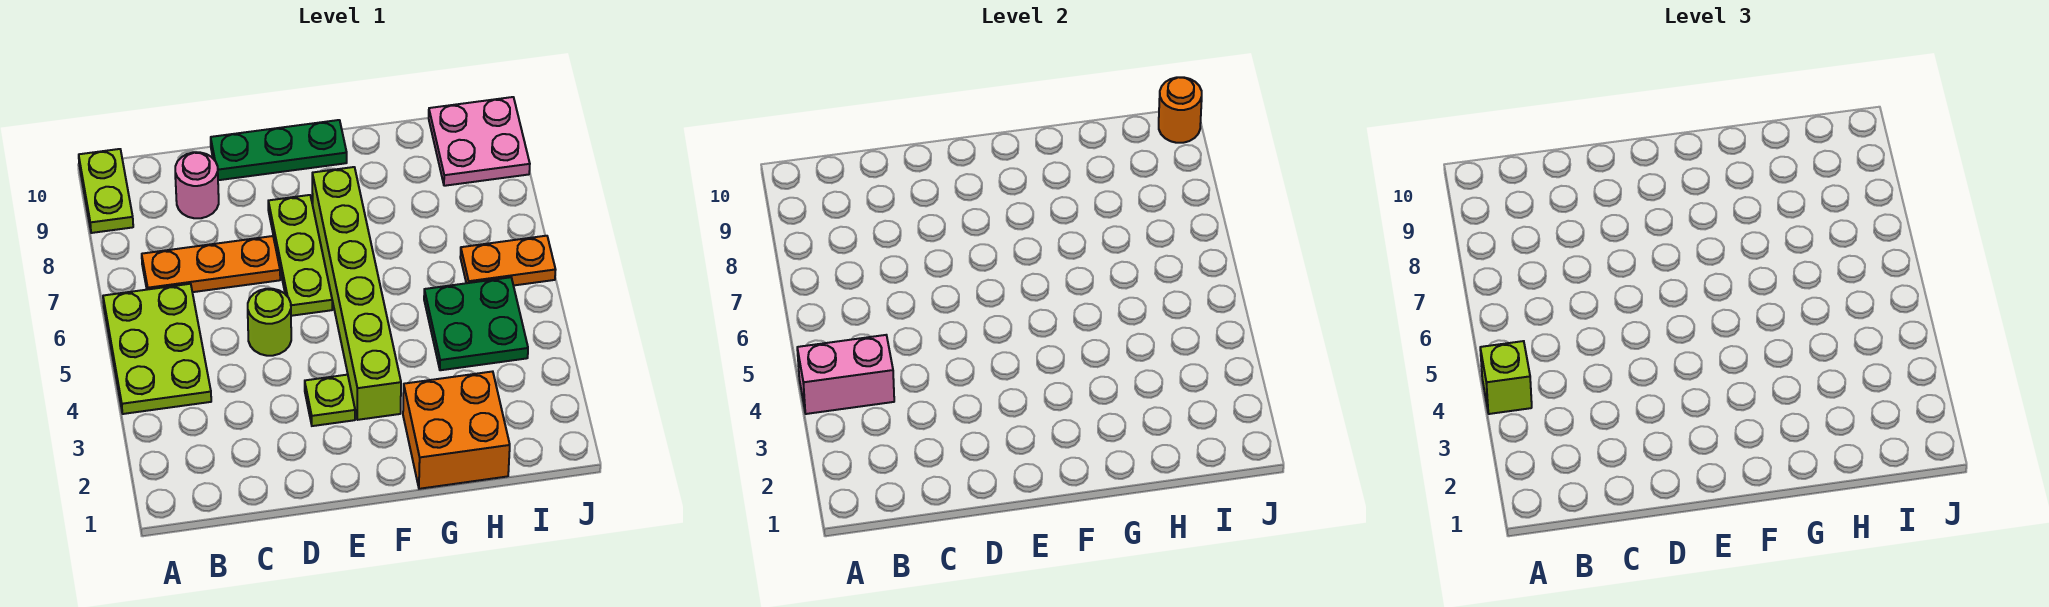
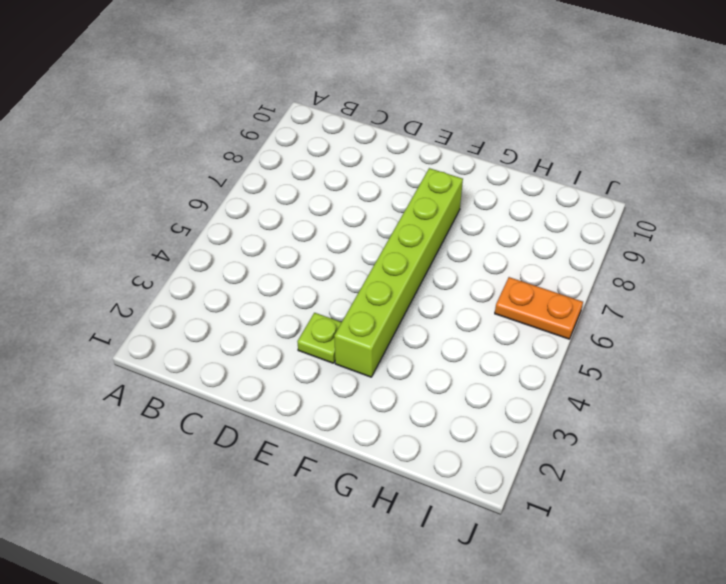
none -> lime 2x3 plate [103,284,211,414]
none -> lime 1x2 plate [79,149,133,233]
none -> orange 1x3 plate [142,236,280,292]

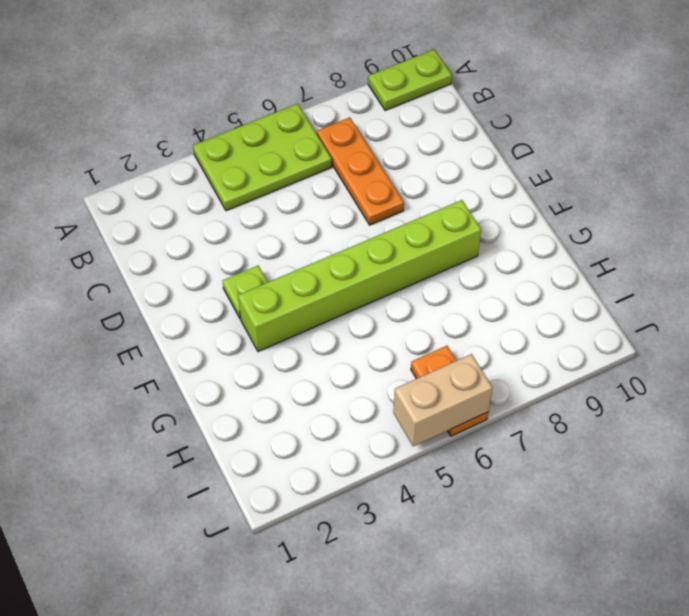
tan 1x2 brick [393,354,493,446] -> none
none -> pink 1x1 round brick [175,152,219,218]
none -> lime 1x1 round brick [248,289,291,356]
none -> green 1x3 plate [211,120,347,180]

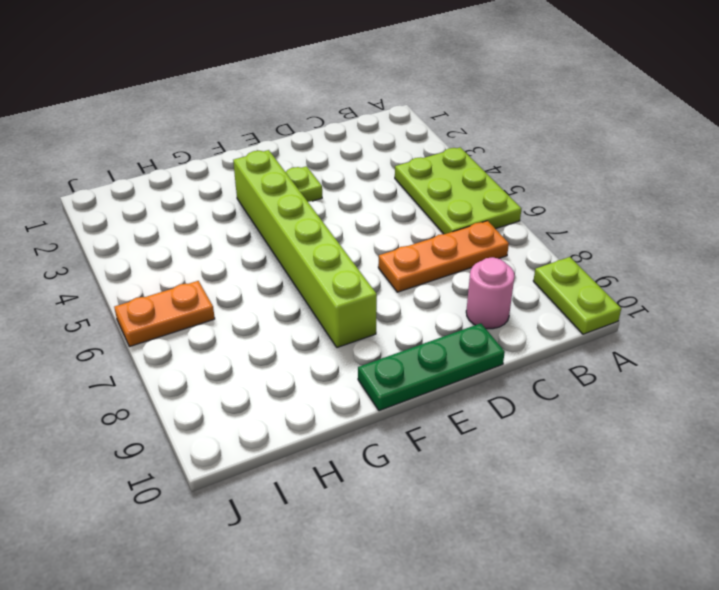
none -> lime 1x1 round brick [248,289,291,356]
none -> lime 1x3 plate [268,195,332,316]
none -> orange 2x2 brick [403,371,510,489]

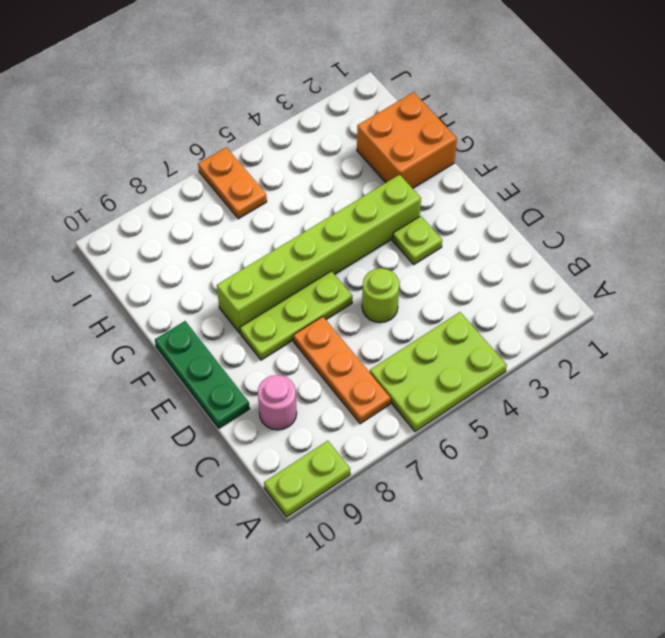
none -> green 2x2 plate [424,277,528,370]
none -> pink 2x2 plate [429,97,530,186]
none -> pink 1x2 brick [797,335,894,414]

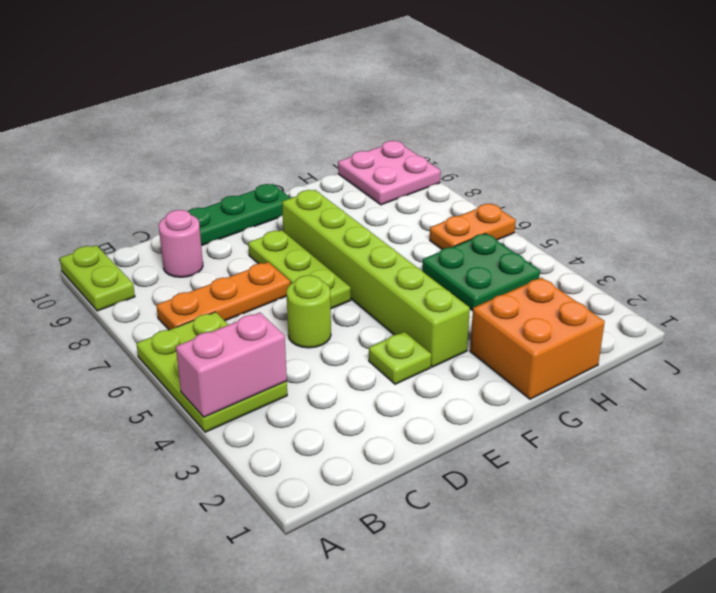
none -> orange 1x1 round brick [1159,77,1202,143]
none -> lime 1x1 brick [1480,341,1532,414]

